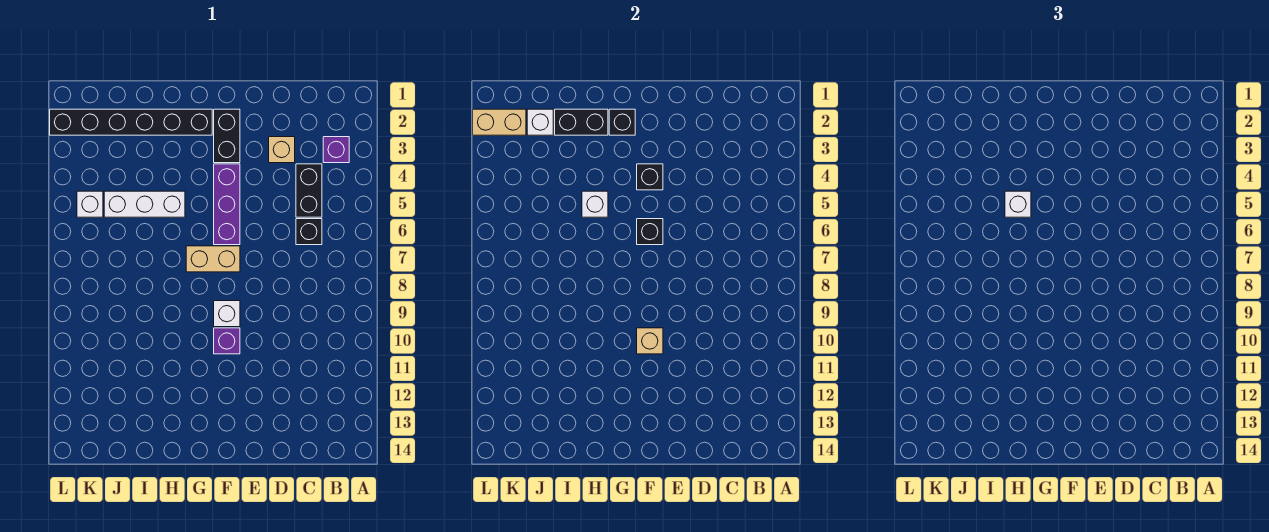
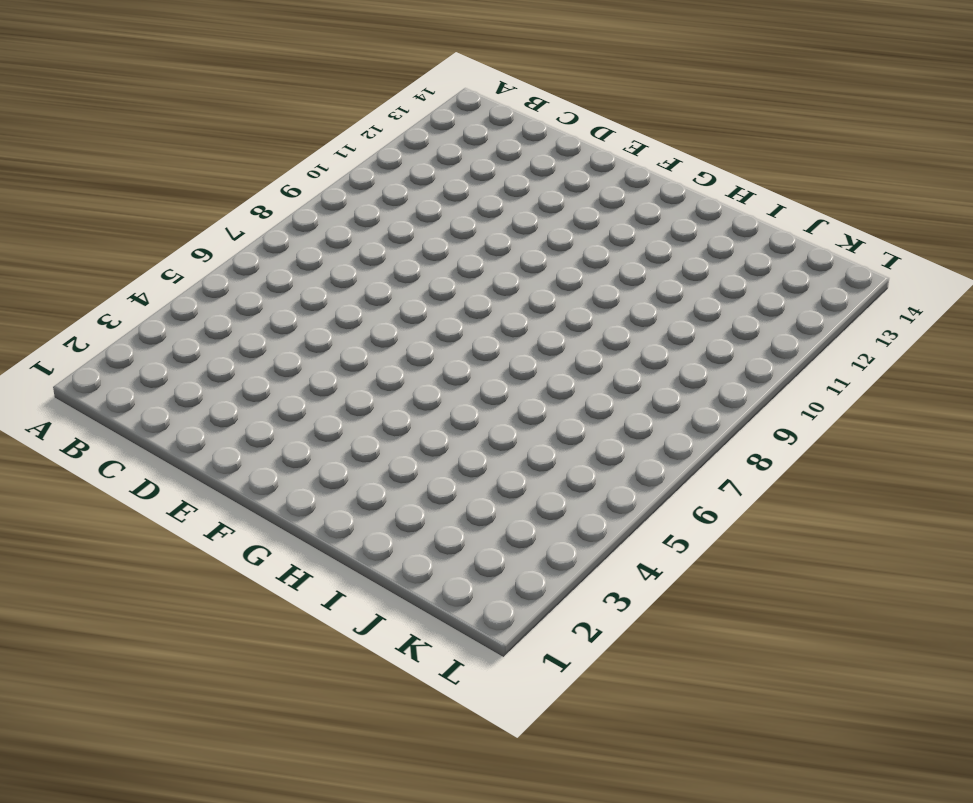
none -> purple 1x1 brick [323,137,349,163]
none -> black 1x2 brick [296,164,322,217]
none -> black 1x1 brick [296,219,322,245]

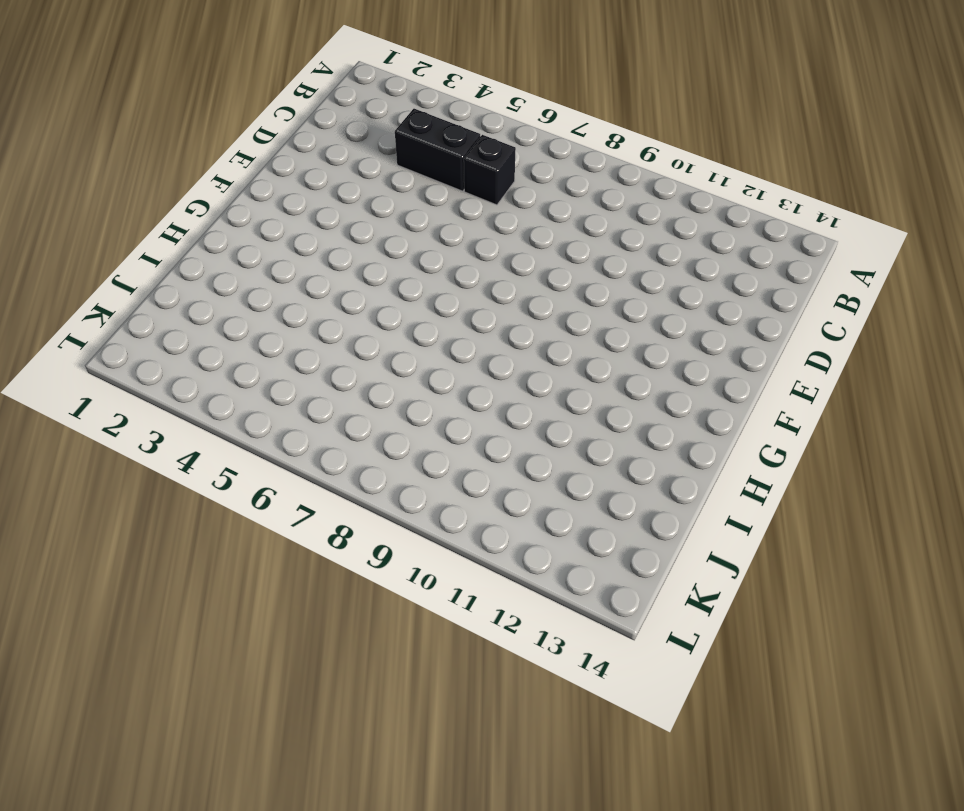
none -> purple 1x1 brick [323,137,349,163]
none -> tan 1x1 brick [269,137,295,163]
none -> black 1x2 brick [214,109,240,163]

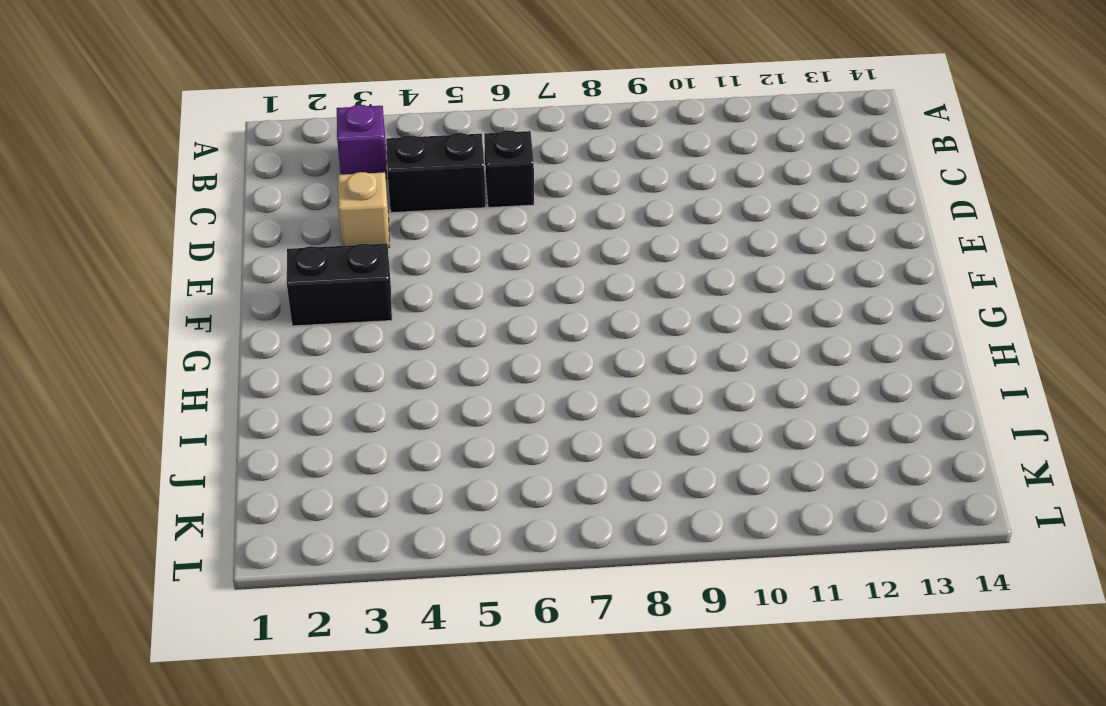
none -> purple 1x3 brick [214,164,240,245]
none -> tan 1x2 brick [186,246,240,272]
none -> white 1x1 brick [214,301,240,327]

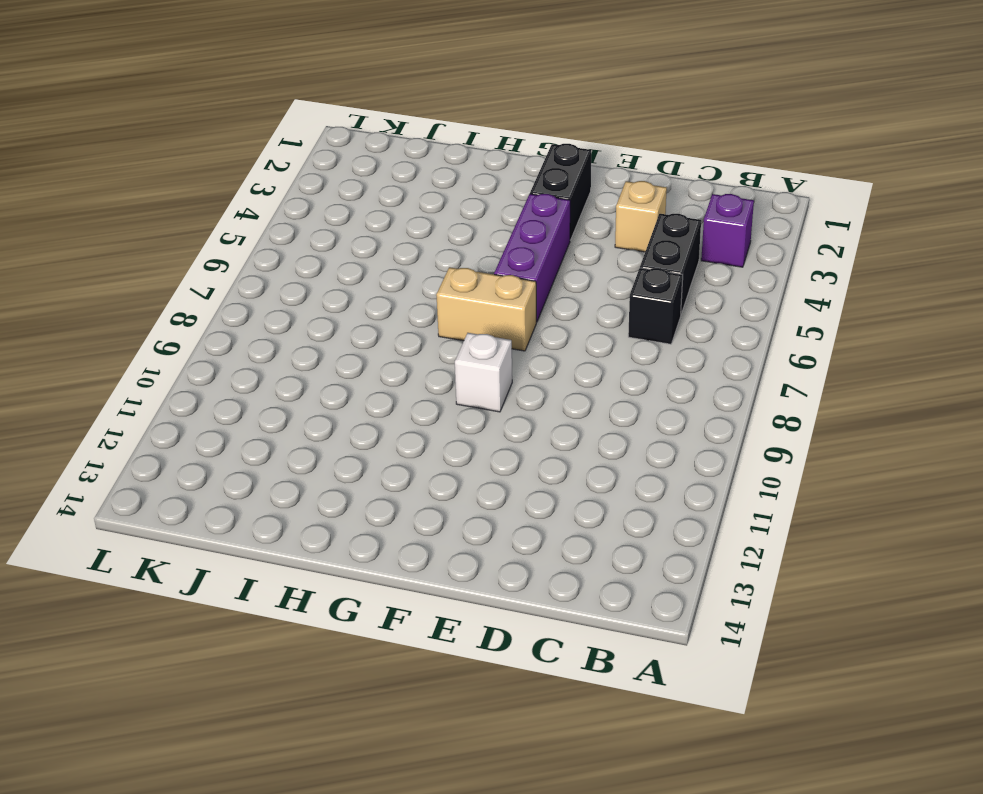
none -> purple 1x1 brick [214,328,240,354]
none -> black 1x6 brick [50,109,212,135]
none -> white 1x3 brick [104,191,185,217]

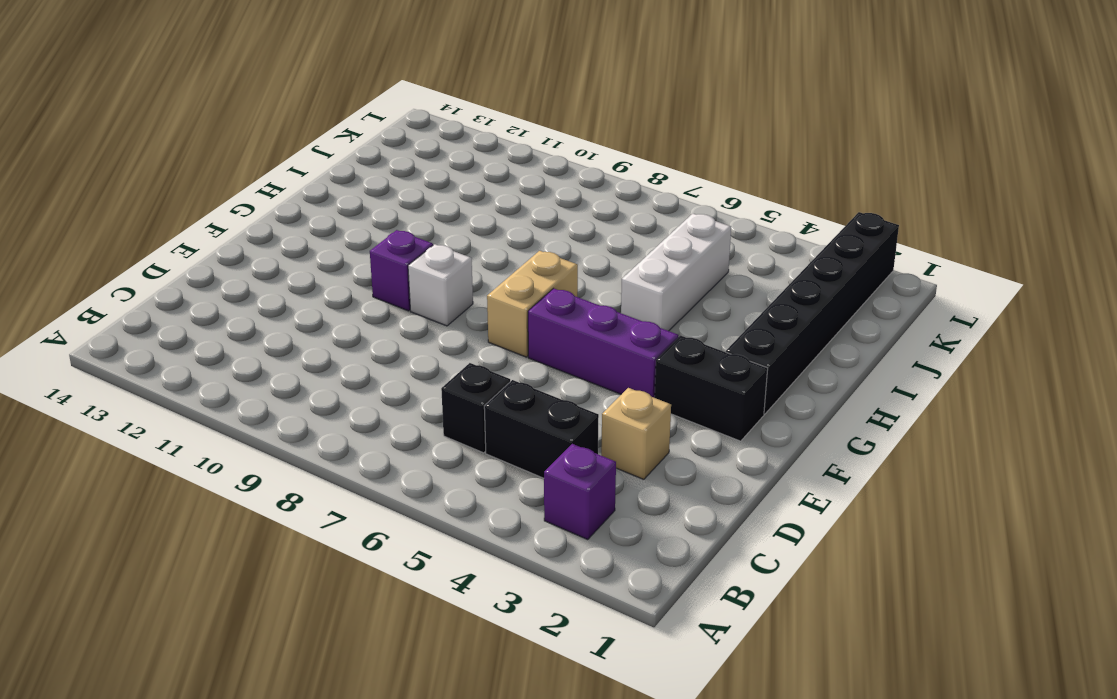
none -> white 1x1 brick [77,191,103,217]
none -> black 1x1 brick [637,164,663,190]
none -> black 1x1 brick [637,219,663,245]

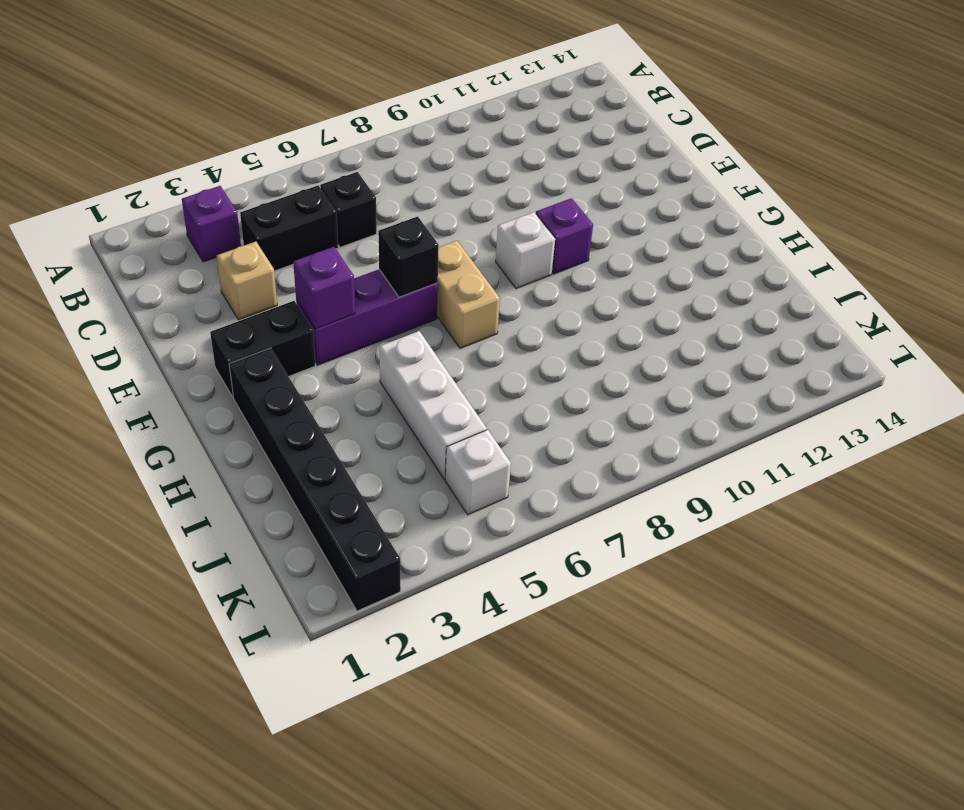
purple 1x1 brick [293,247,355,329] -> black 1x1 brick [637,164,663,190]
none -> tan 1x1 brick [637,328,663,354]
none -> black 1x1 brick [609,109,635,135]
none -> black 1x2 brick [555,109,608,135]

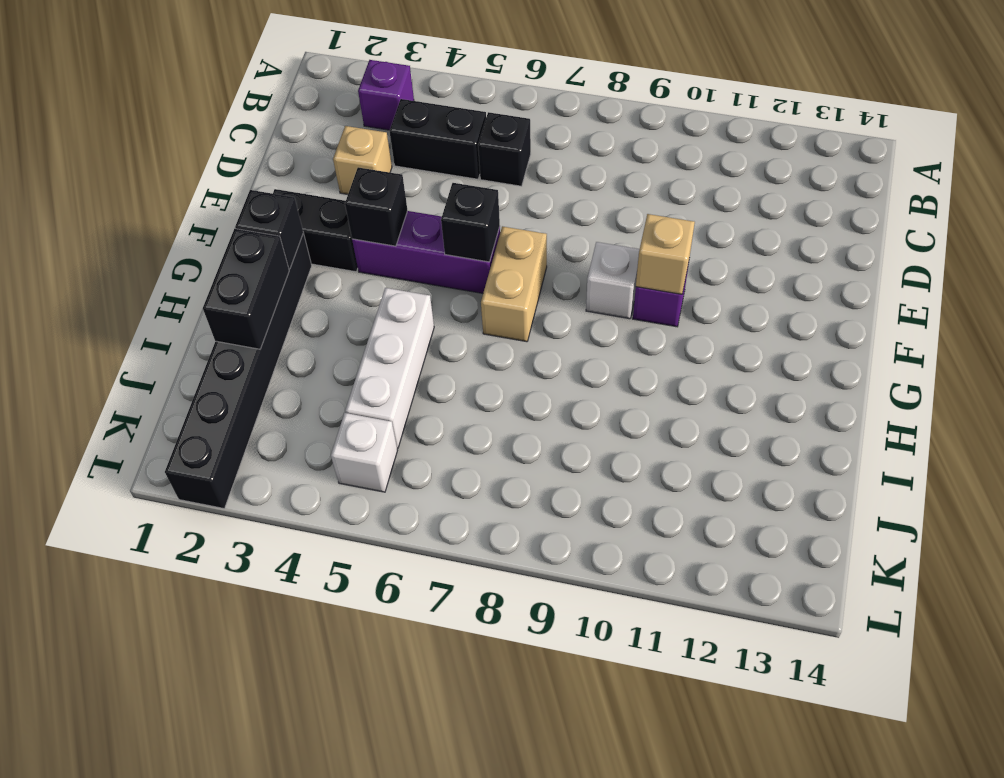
none -> white 1x1 brick [582,191,608,217]
none -> white 1x1 brick [527,109,553,135]
none -> tan 1x2 brick [473,109,526,135]

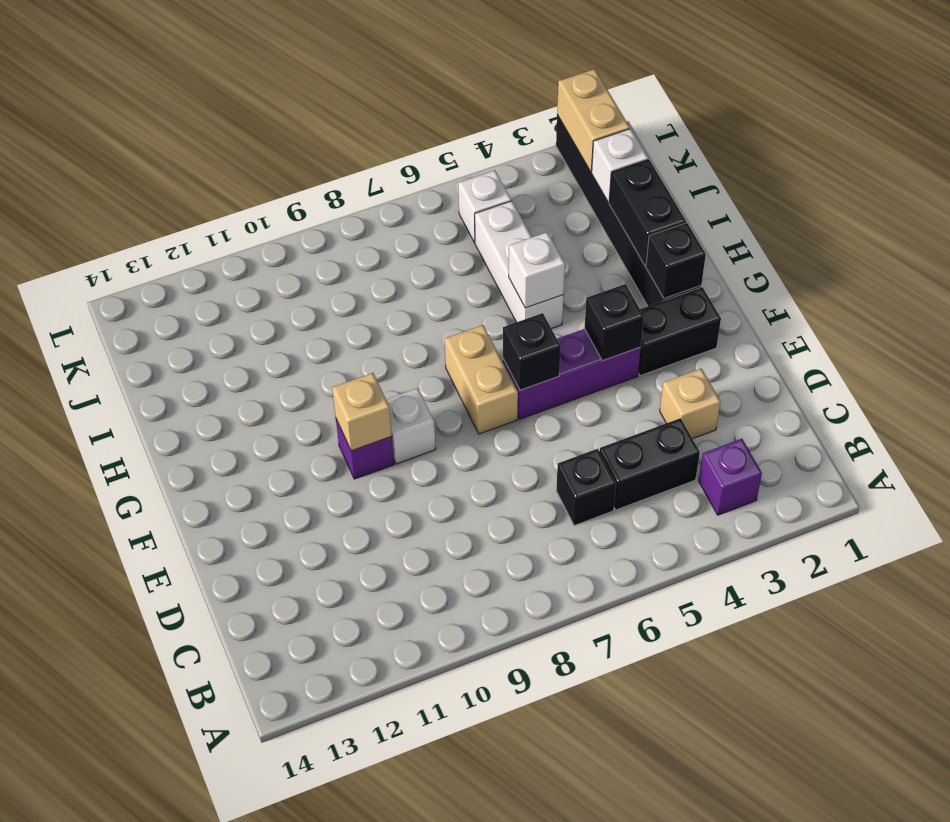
none -> white 1x1 brick [1005,191,1031,217]

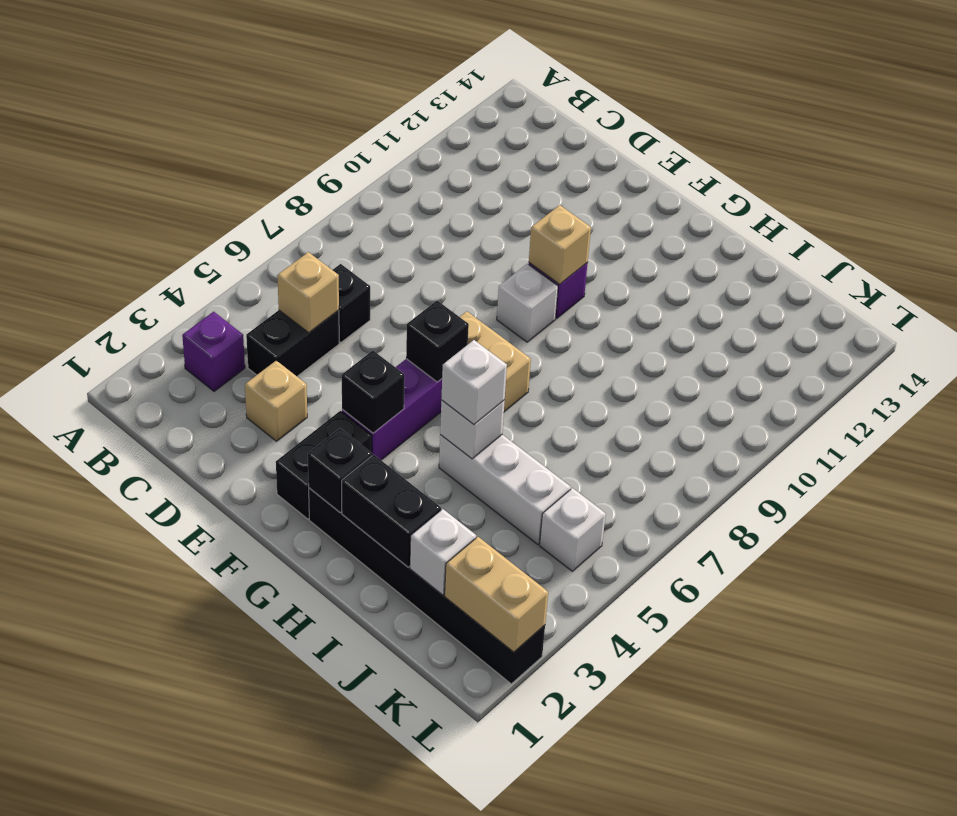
tan 1x1 brick [277,252,339,333] -> none

